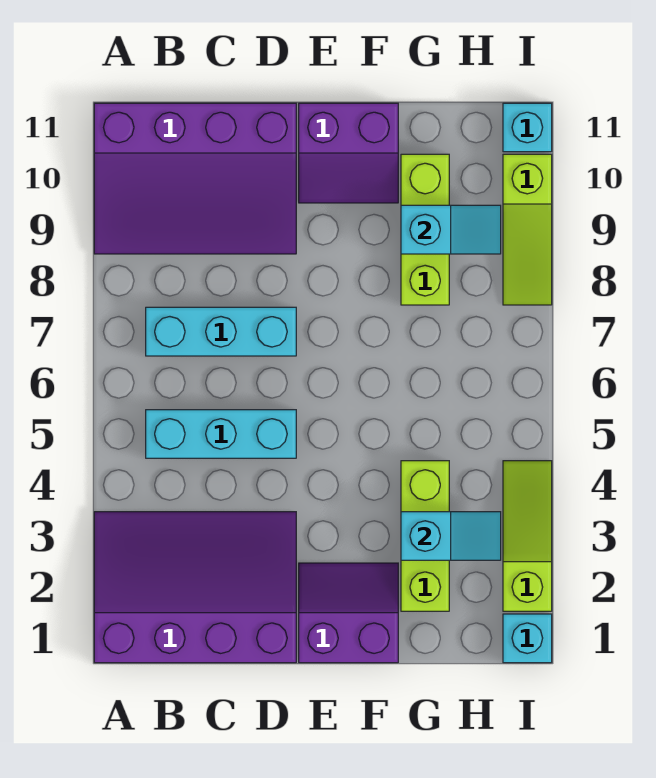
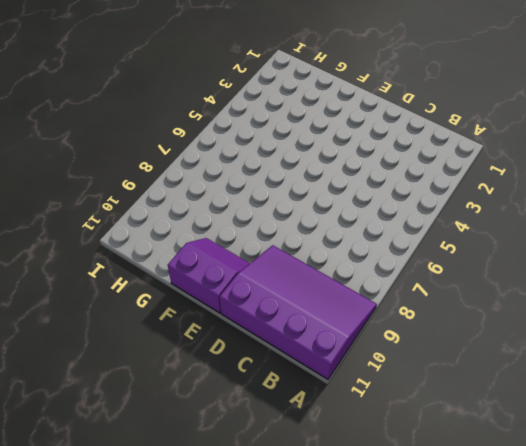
none -> purple 3x4 slope [94,512,296,663]
none -> cyan 1x3 brick [146,410,296,458]
none -> cyan 1x3 brick [146,307,296,356]

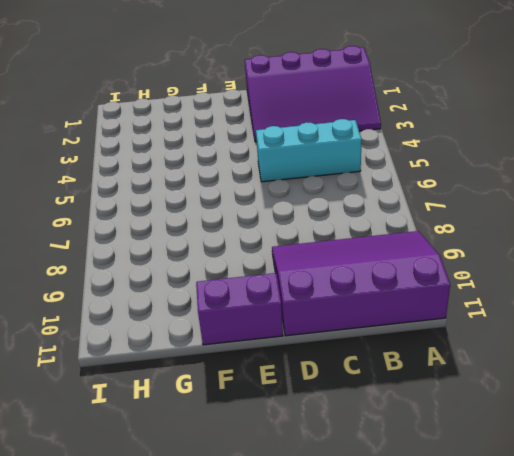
none -> cyan 1x3 brick [146,307,296,356]
none -> purple 2x2 slope [299,563,398,663]
none -> lime 1x3 brick [401,461,449,611]

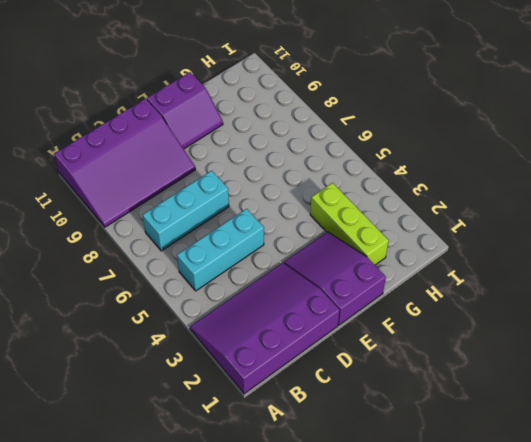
purple 2x3 slope [284,232,386,325] -> purple 2x2 slope [299,563,398,663]
none -> lime 1x3 brick [401,154,449,305]
none -> cyan 1x1 brick [503,614,552,663]
none -> lime 1x3 slope [503,461,552,611]

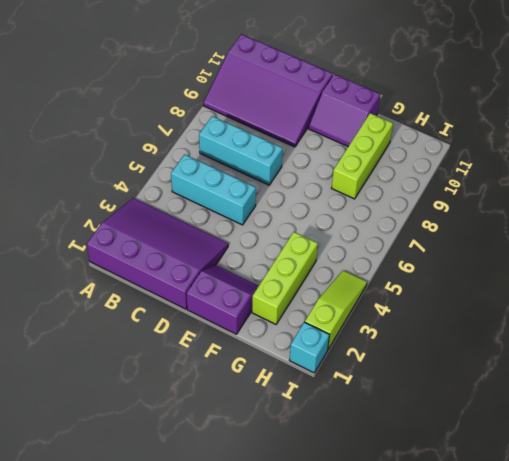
none -> lime 1x3 slope [503,154,552,305]
none -> cyan 1x1 brick [503,103,552,152]
none -> cyan 1x2 slope [401,512,501,560]

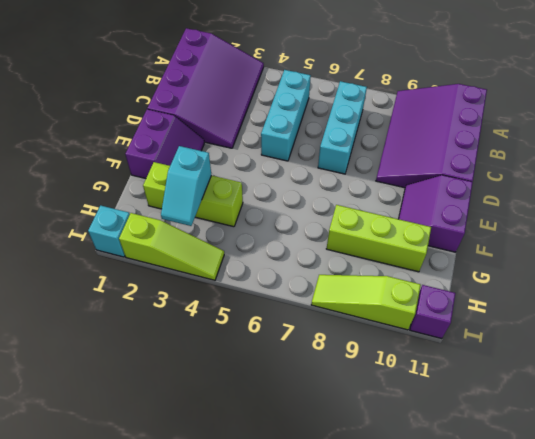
purple 1x1 brick [410,285,455,339] -> cyan 1x1 brick [503,103,552,152]
none -> cyan 1x2 slope [401,205,501,254]

